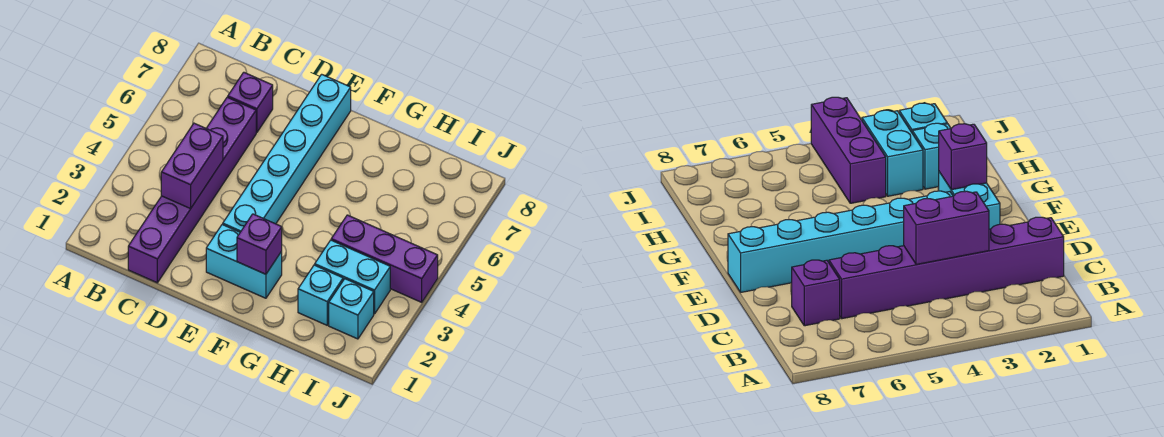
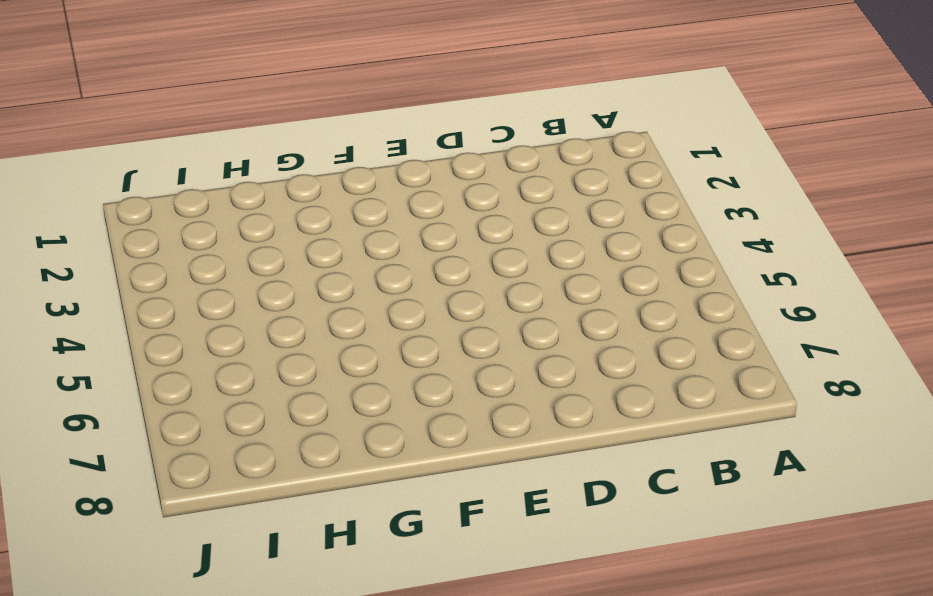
none -> purple 1x6 brick [128,97,256,283]
none -> purple 1x1 brick [228,72,273,133]

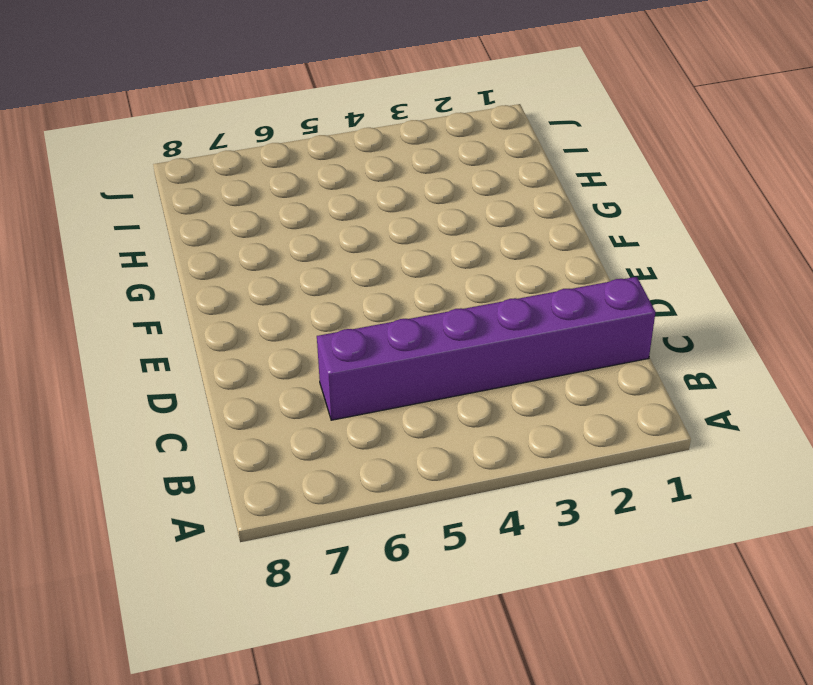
none -> purple 1x1 brick [228,72,273,133]
none -> cyan 1x2 brick [206,224,282,298]

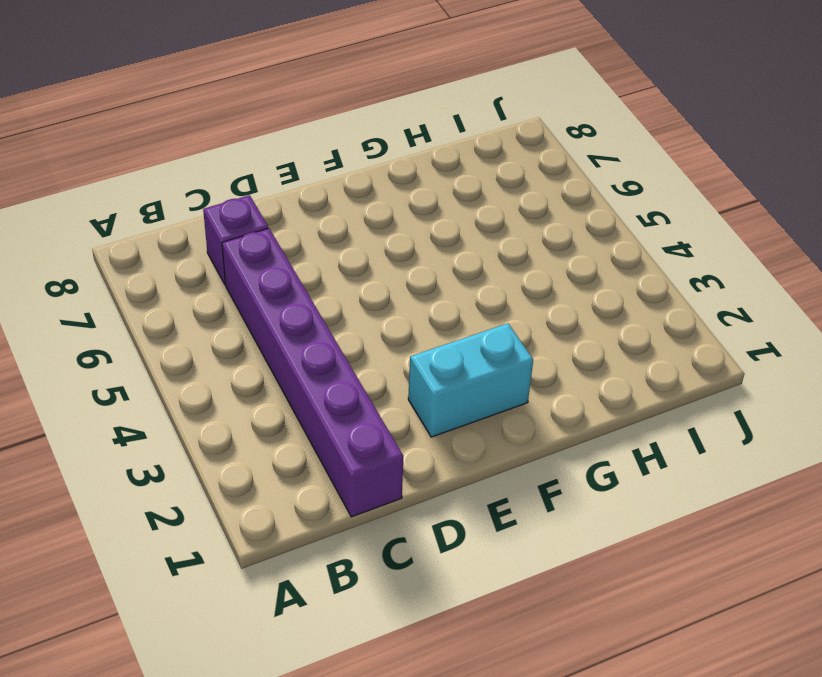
none -> cyan 1x6 brick [223,74,351,232]
none -> cyan 1x1 brick [298,265,343,325]

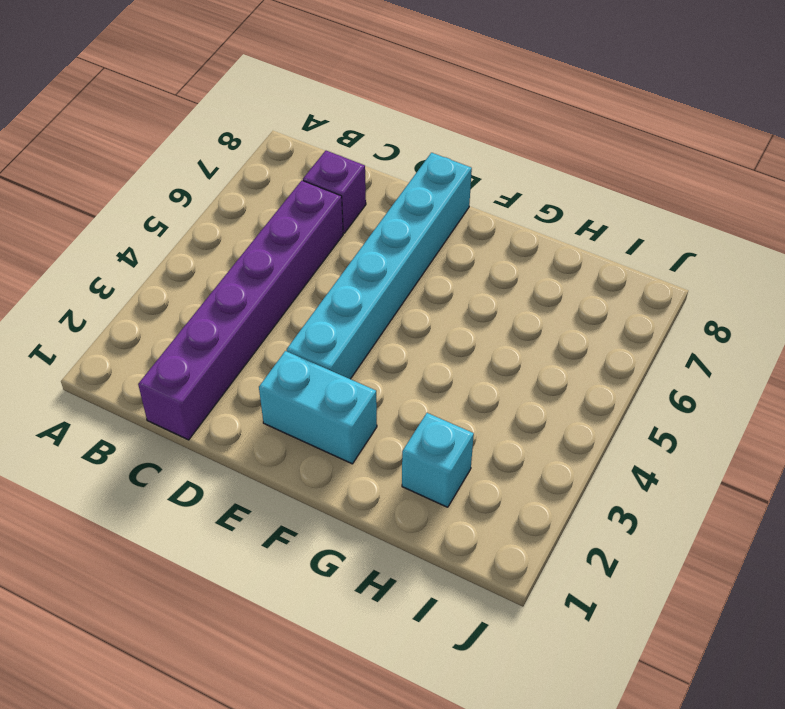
none -> cyan 1x2 brick [315,240,390,314]
none -> purple 1x3 brick [331,215,438,302]

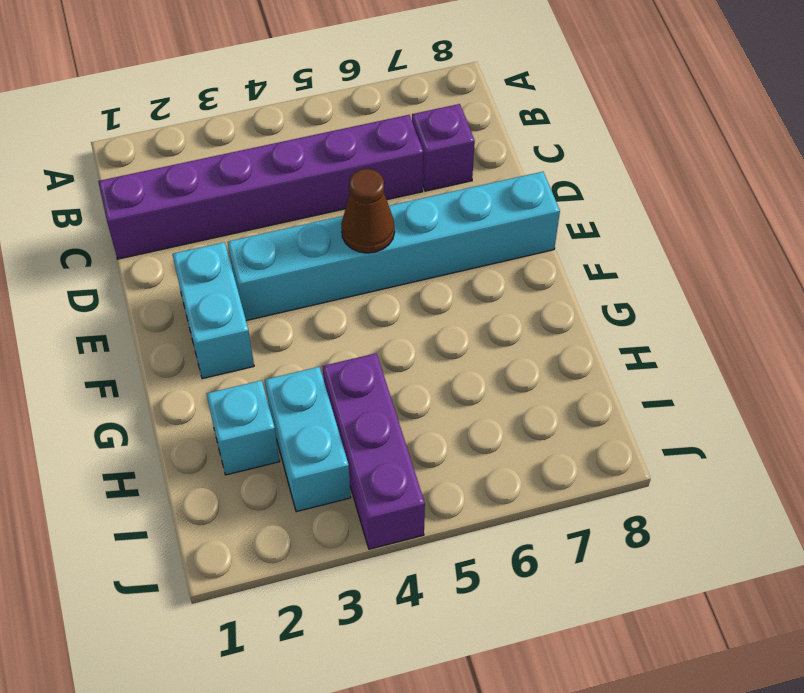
brown 1x1 cone [341,169,395,253] -> none
none -> cyan 1x1 brick [329,279,374,339]
none -> purple 1x2 brick [161,123,223,209]

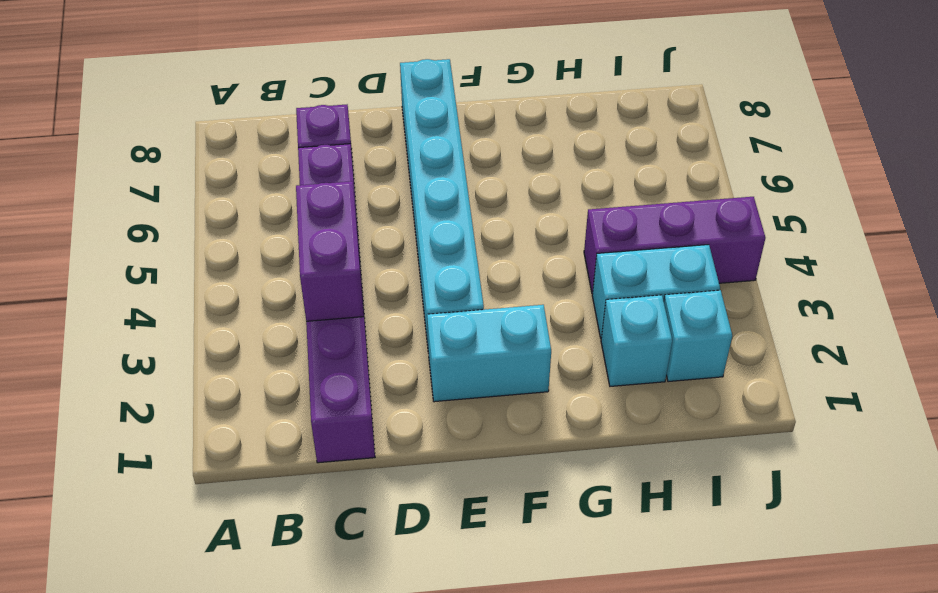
none -> purple 1x1 brick [237,214,282,274]

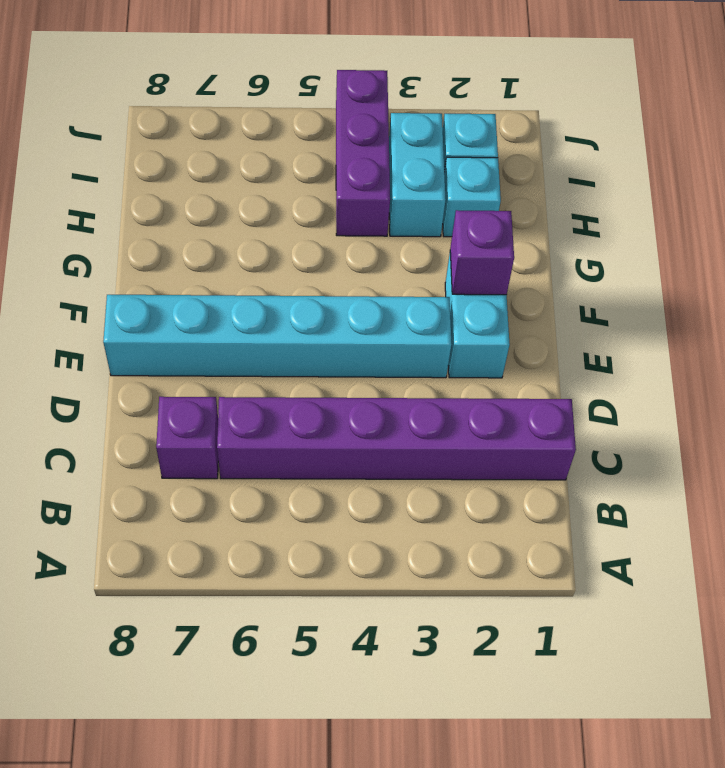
none -> purple 1x2 brick [161,123,223,209]

